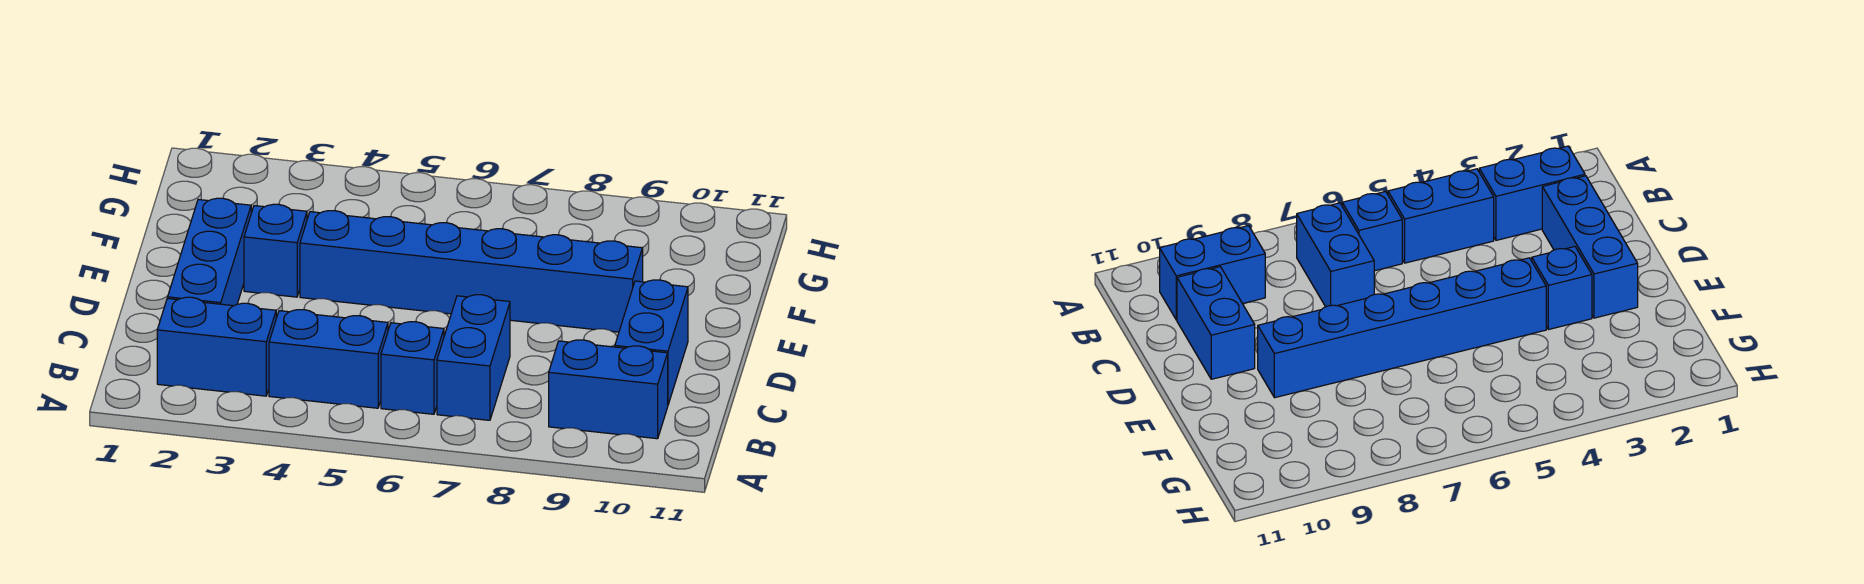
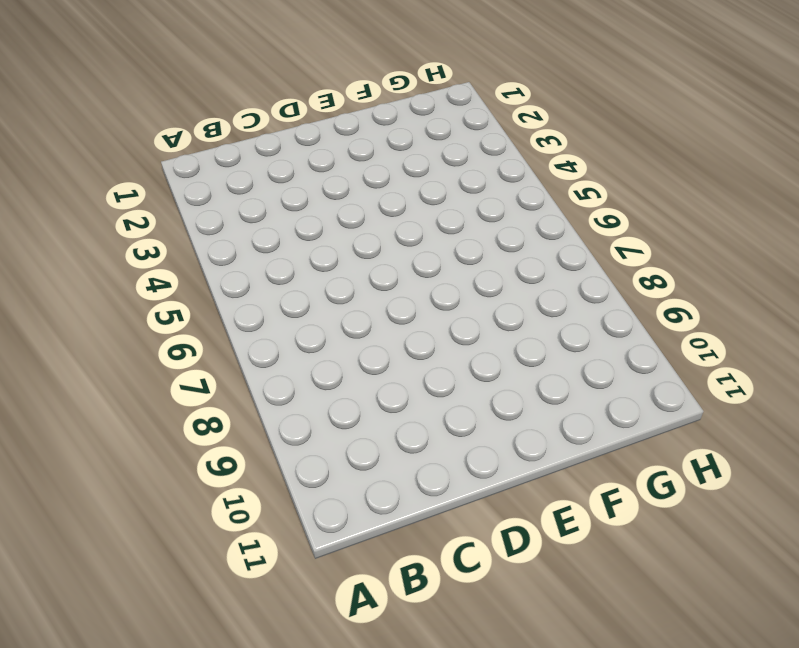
none -> blue 1x2 brick [157,297,276,396]
none -> blue 1x2 brick [269,310,388,408]

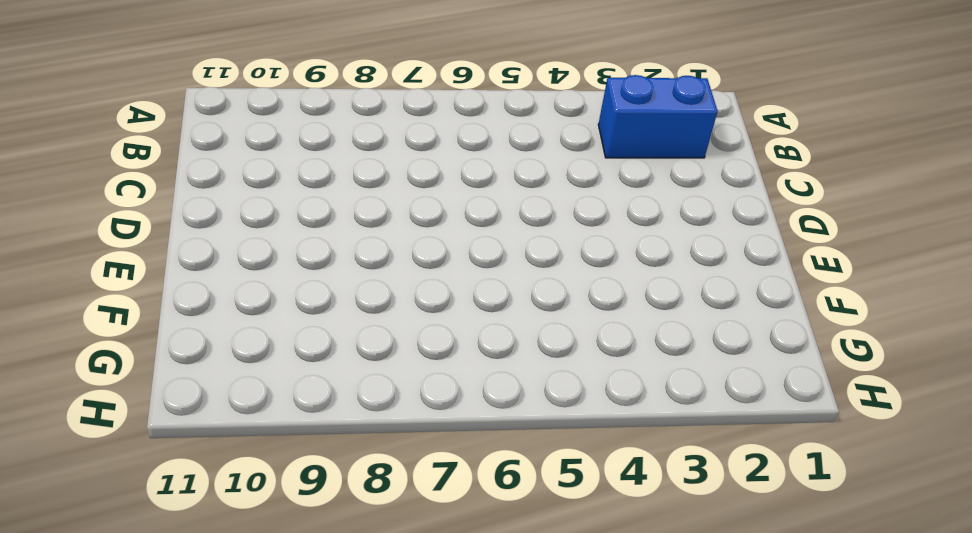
none -> blue 1x2 brick [269,310,388,408]
none -> blue 1x1 brick [381,322,444,414]

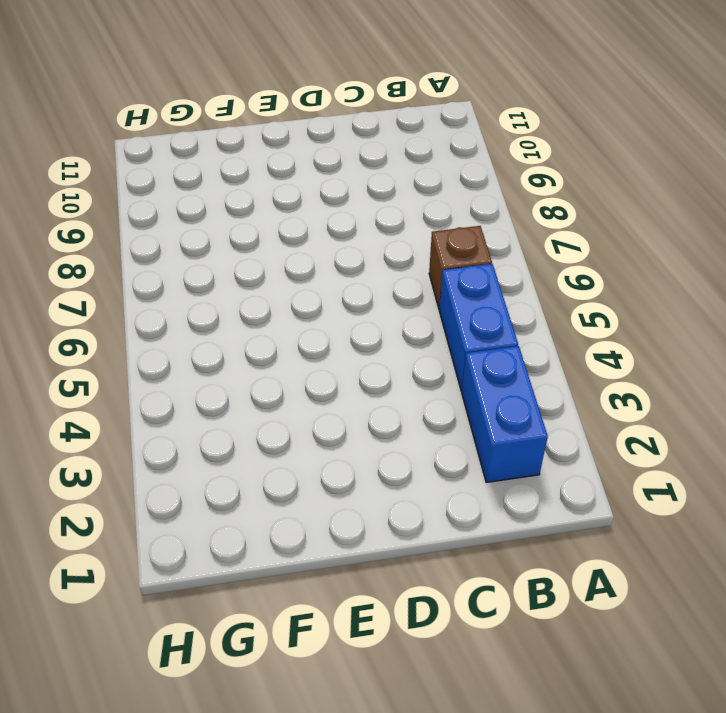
brown 1x1 brick [429,226,492,309] -> blue 1x1 brick [381,322,444,414]
none -> blue 1x2 brick [437,295,510,420]
none -> blue 1x2 brick [549,340,668,439]

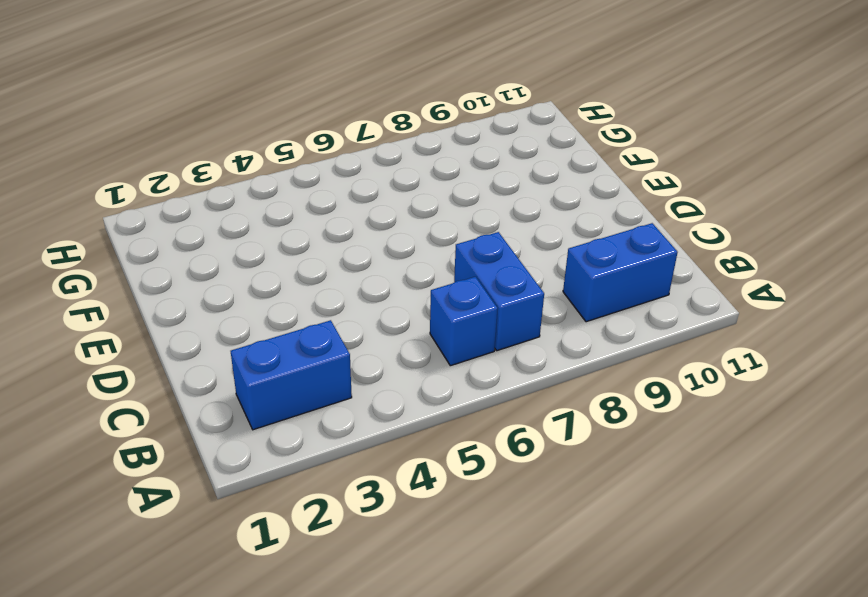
none -> blue 1x2 brick [269,310,388,408]
none -> blue 1x3 brick [168,198,251,306]

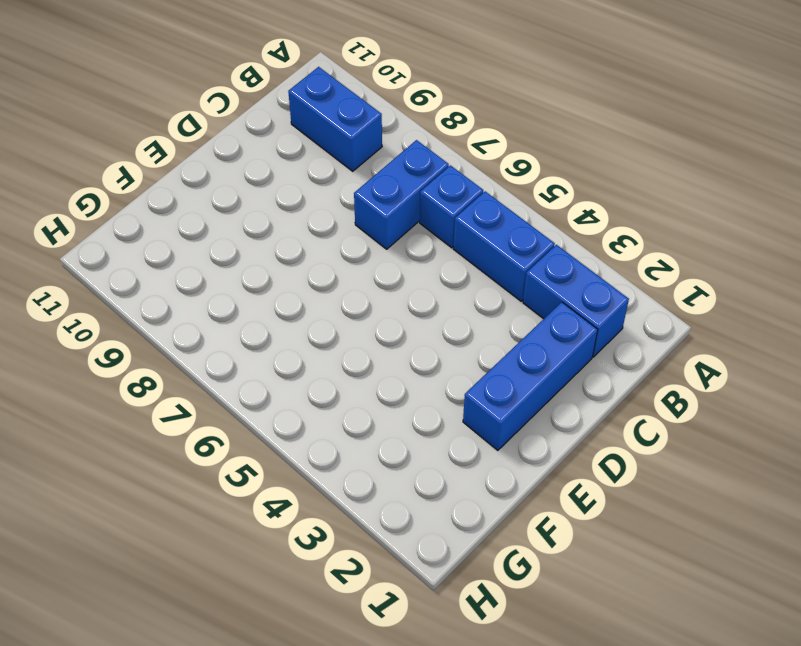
none -> blue 1x2 brick [615,280,688,404]
none -> blue 1x1 brick [244,204,307,297]

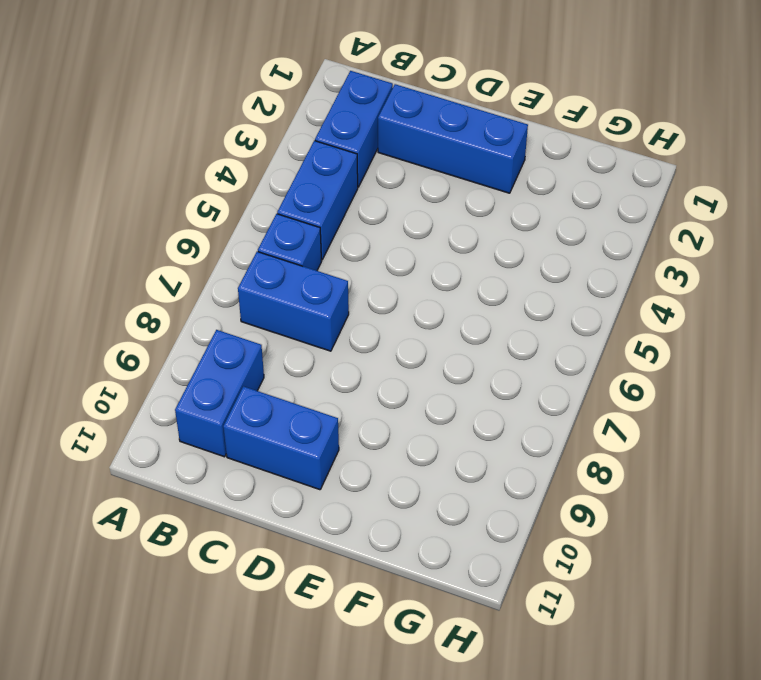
none -> blue 1x1 brick [244,204,307,297]
none -> blue 1x6 brick [300,211,643,332]

